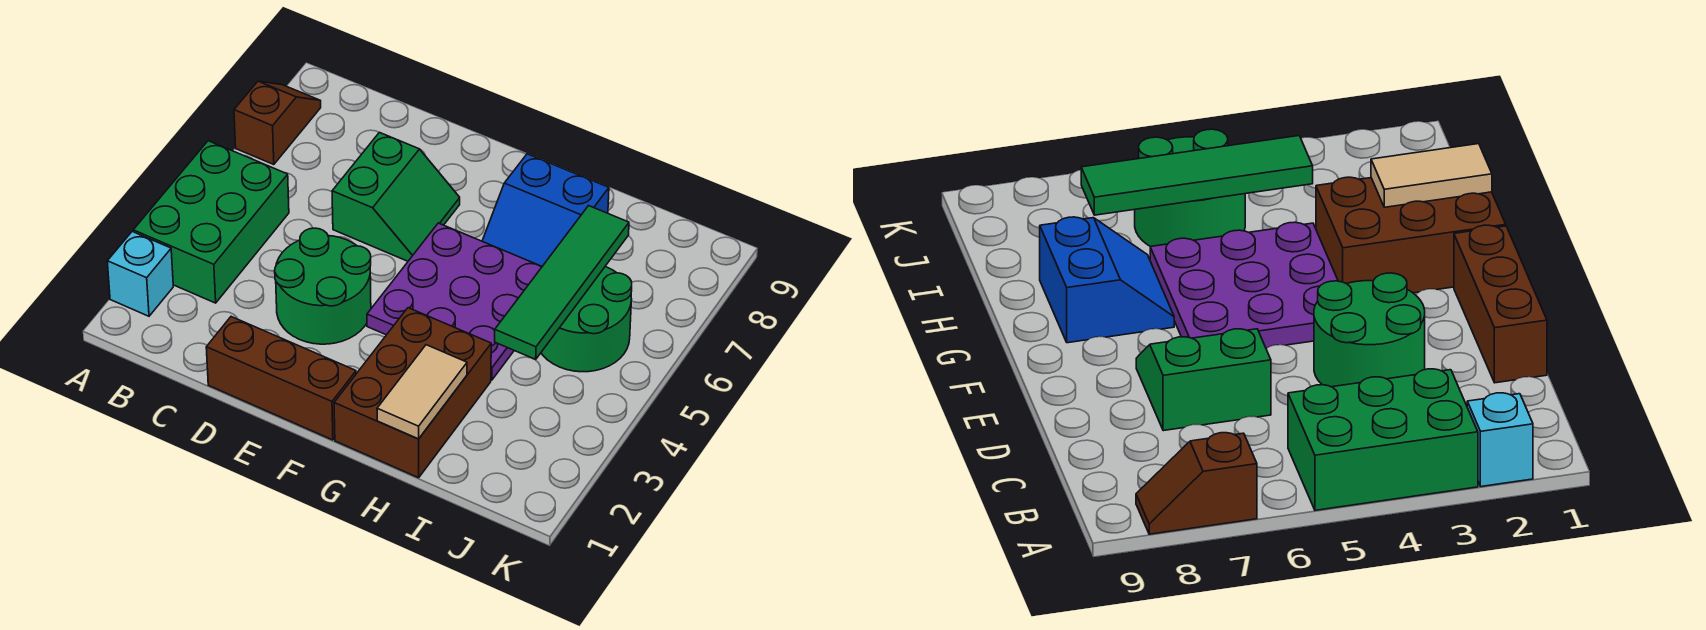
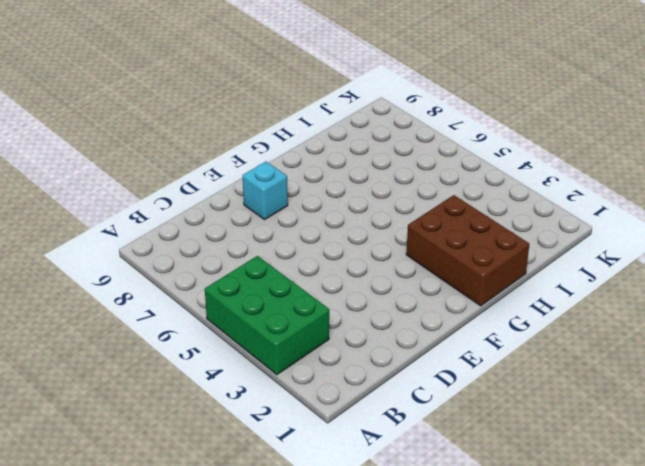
cyan 1x1 brick [243,162,288,220] -> cyan 1x1 brick moved to [107,232,173,316]
none -> brown 1x2 slope [234,81,321,165]
none -> brown 1x3 brick [206,317,356,440]
none -> green 2x2 round brick [275,228,371,344]

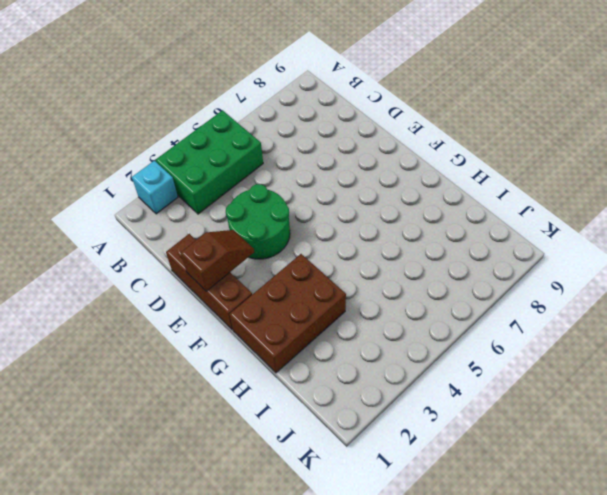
brown 1x2 slope [181,230,254,291] -> brown 1x2 slope moved to [234,81,321,165]
none -> green 2x2 slope [332,132,460,261]
none -> purple 3x3 plate [367,223,542,380]
none -> blue 2x2 slope [482,154,609,266]

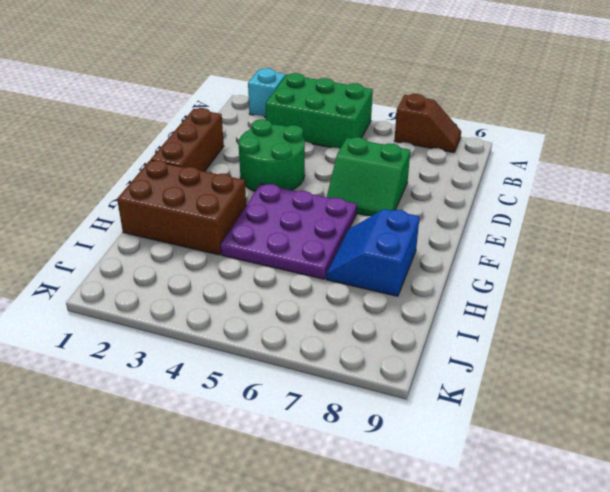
none -> green 2x2 round brick [541,266,632,372]
none -> tan 1x2 tile [377,345,467,439]
none -> green 1x4 tile [495,206,629,360]

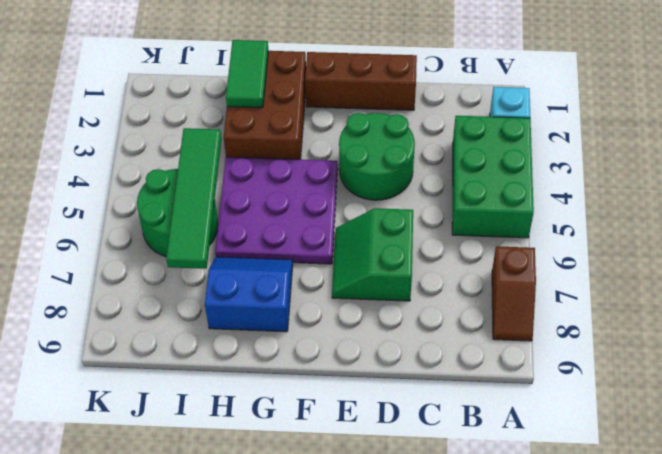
green 1x2 tile [226,40,268,108] -> tan 1x2 tile [377,345,467,439]

